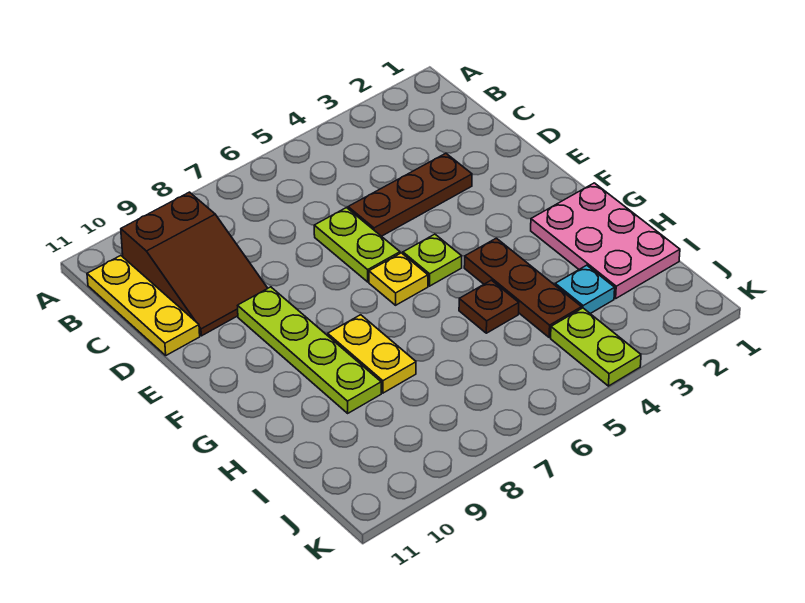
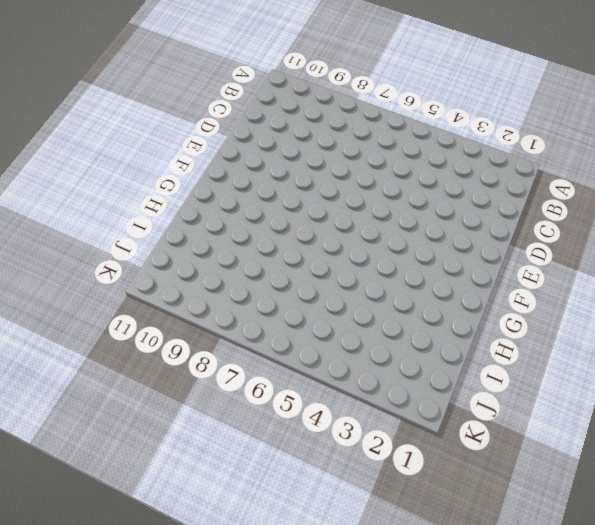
none -> brown 2x3 slope [121,192,268,336]
none -> yellow 1x3 plate [87,256,200,355]
none -> brown 1x3 plate [348,153,472,236]

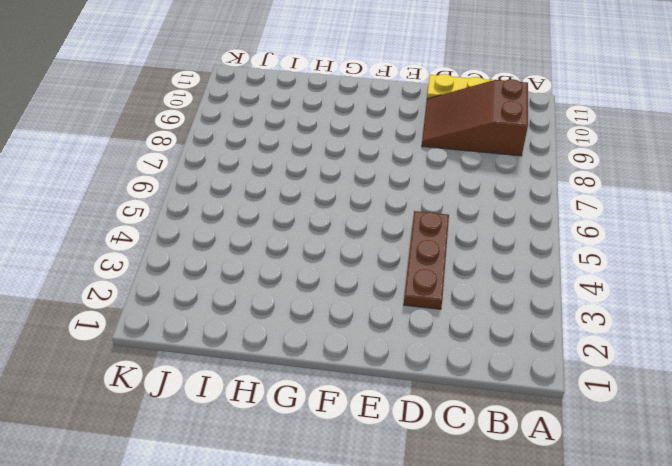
none -> lime 1x2 plate [314,208,400,282]
none -> lime 1x4 plate [238,287,381,413]
none -> lime 1x1 plate [403,234,462,286]

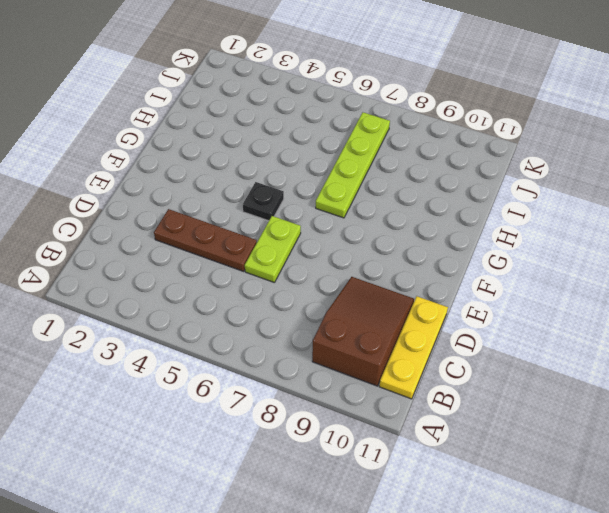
black 1x1 plate [243,182,284,221] -> lime 1x1 plate [403,234,462,286]
lime 1x4 plate [316,112,390,218] -> lime 1x4 plate moved to [238,287,381,413]
none -> yellow 1x1 plate [369,253,428,305]
none -> pink 2x3 plate [531,183,680,298]
none -> brown 1x3 plate [464,238,581,338]

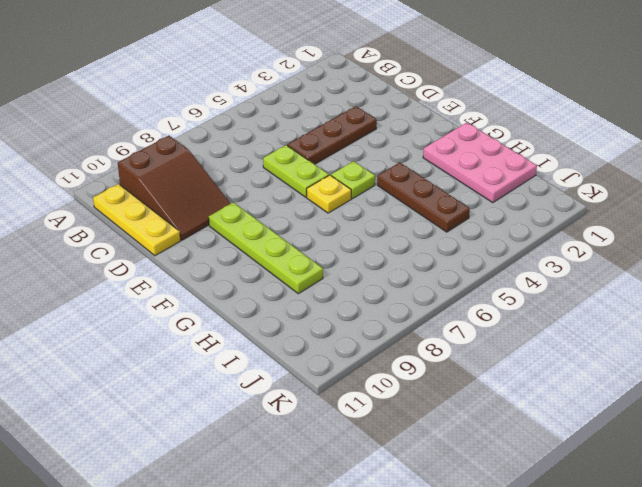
none -> yellow 1x2 plate [328,315,416,393]
none -> brown 1x1 plate [459,280,519,333]
none -> cyan 1x1 plate [555,265,615,314]

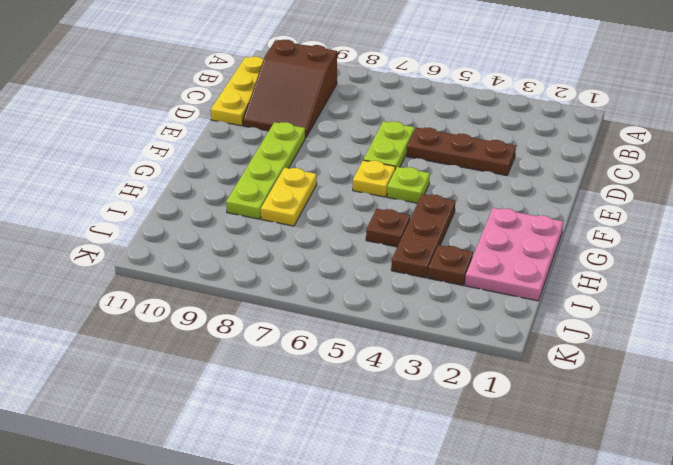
brown 1x1 plate [428,245,473,285] -> cyan 1x1 plate [555,265,615,314]
none -> lime 1x2 plate [551,308,641,386]

